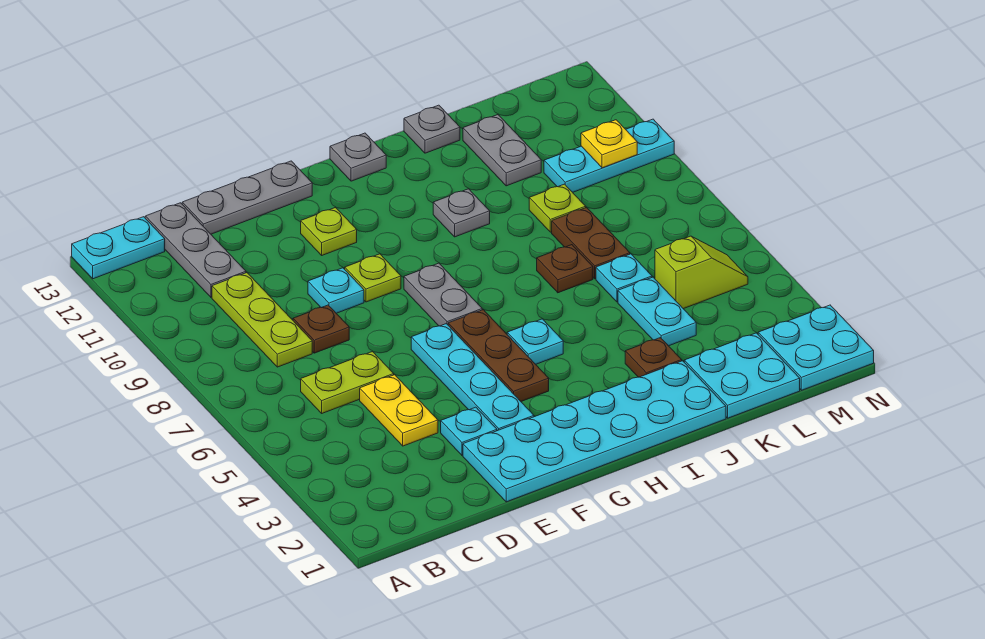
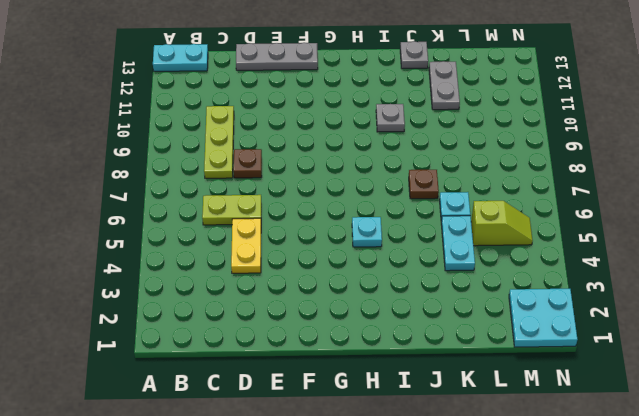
none -> grey 1x3 plate [145,203,246,297]
none -> cyan 2x6 plate [463,361,726,502]
none -> cyan 1x1 plate [441,407,497,455]
none -> cyan 1x1 plate [308,268,364,313]

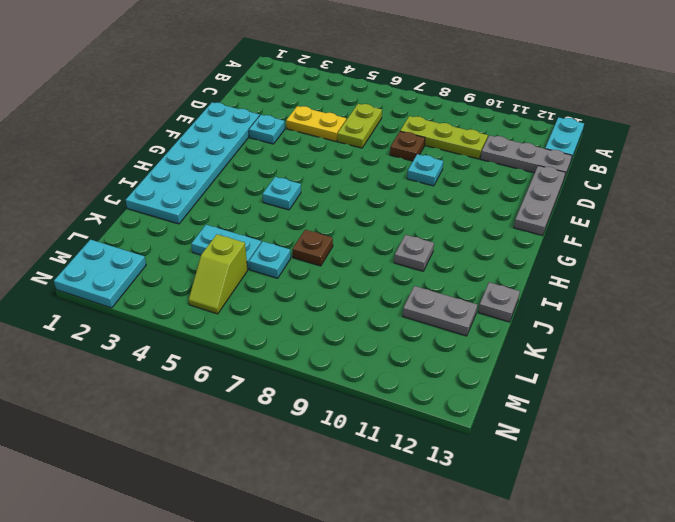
none -> cyan 1x4 plate [411,324,534,431]
none -> lime 1x1 plate [345,254,401,302]
none -> lime 1x1 plate [301,208,357,255]
none -> brown 1x3 plate [448,310,549,401]

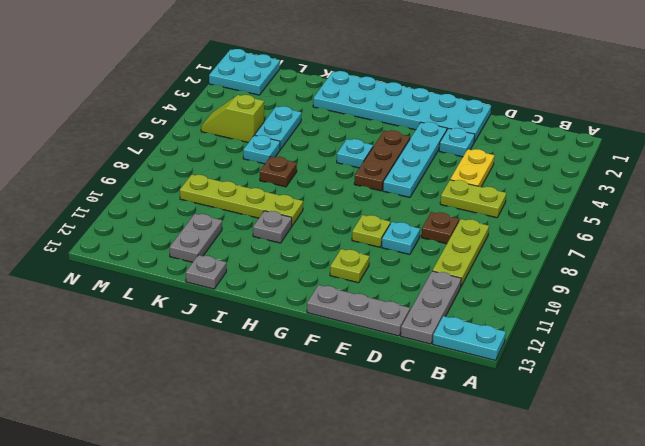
lime 1x4 plate [180,175,303,226] -> lime 1x1 plate [529,184,586,232]
none -> grey 1x2 plate [404,263,482,326]
none -> grey 1x1 plate [330,133,386,181]
none -> brown 1x1 plate [625,338,682,377]
none -> cyan 2x2 plate [684,333,800,418]

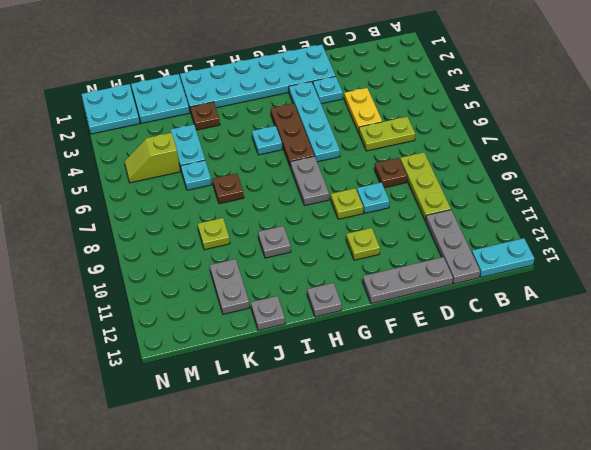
none -> brown 1x2 plate [552,208,630,279]
none -> cyan 1x3 plate [544,119,674,192]
none -> yellow 1x1 plate [581,120,637,168]

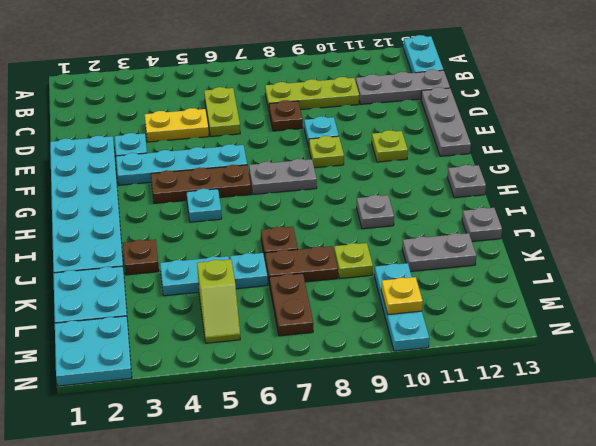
brown 1x2 plate [269,273,313,336] -> none

